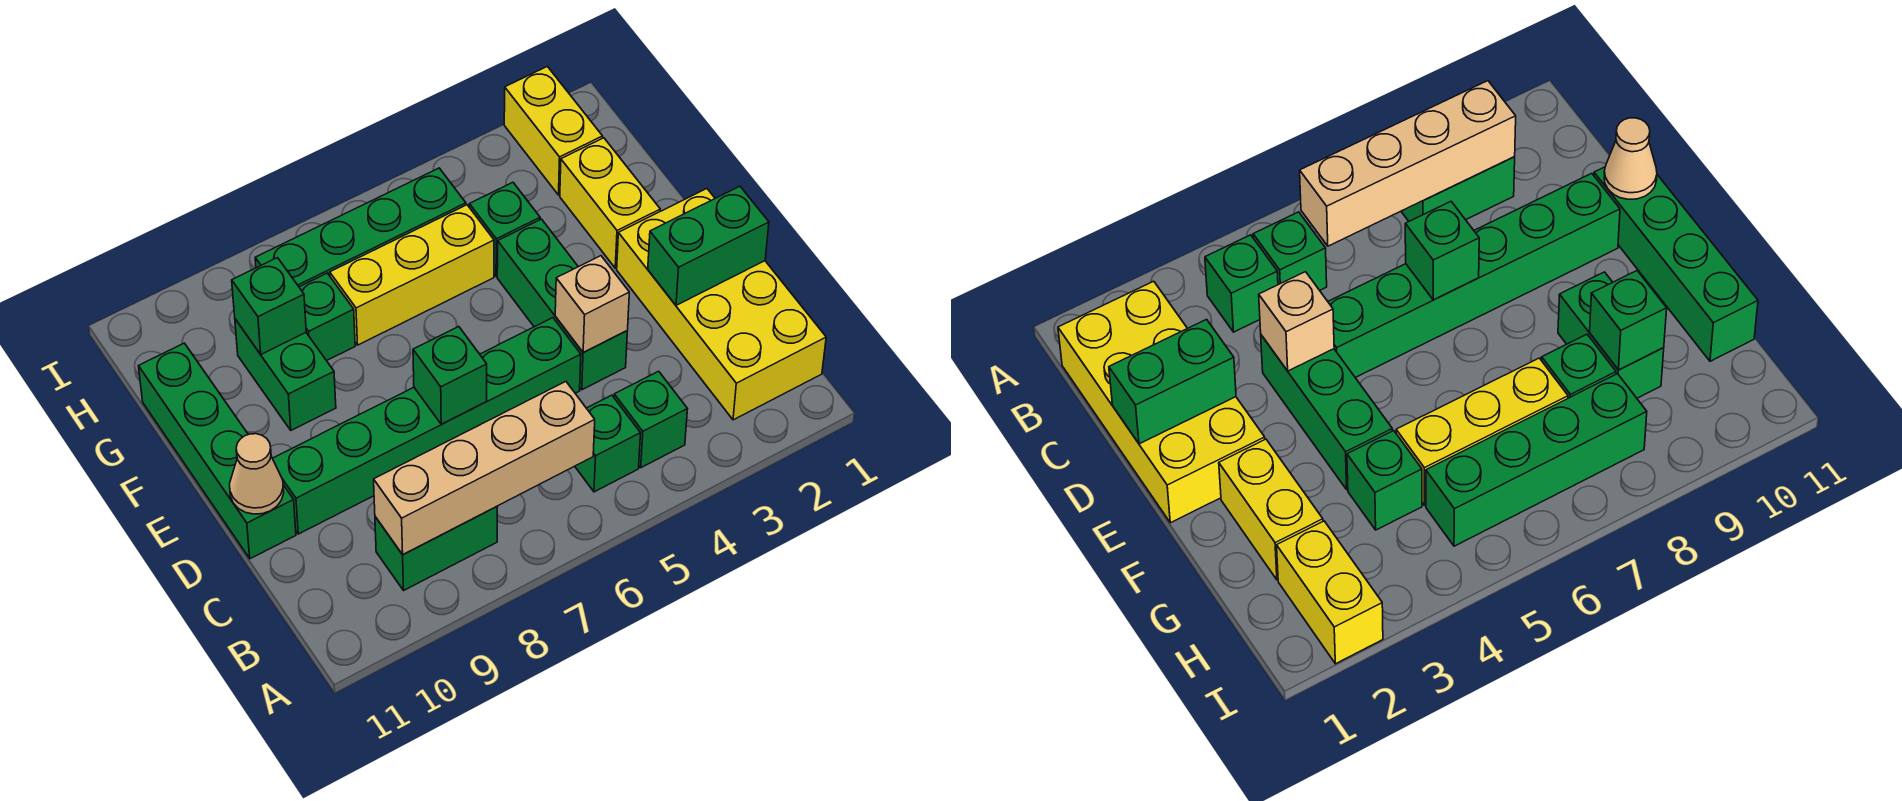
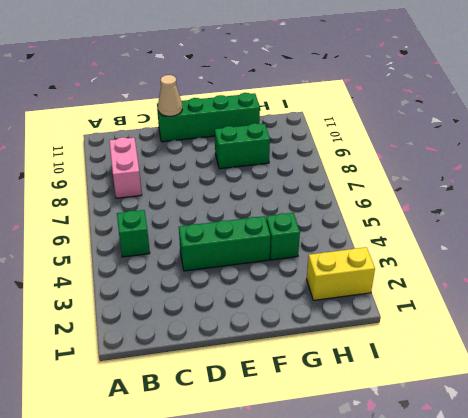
pink 1x2 brick [109,137,142,198] -> green 1x2 brick [375,506,497,590]
none -> yellow 2x4 brick [617,189,826,420]
none -> green 1x1 brick [614,371,687,468]
none -> green 1x6 brick [272,318,581,534]

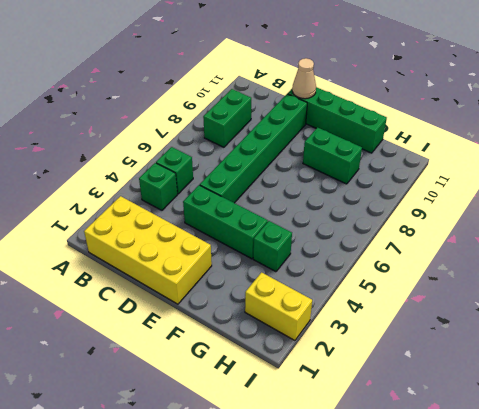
none -> yellow 1x2 brick [560,138,660,268]
none -> yellow 1x3 brick [330,205,494,345]
none -> green 1x1 brick [299,273,355,361]

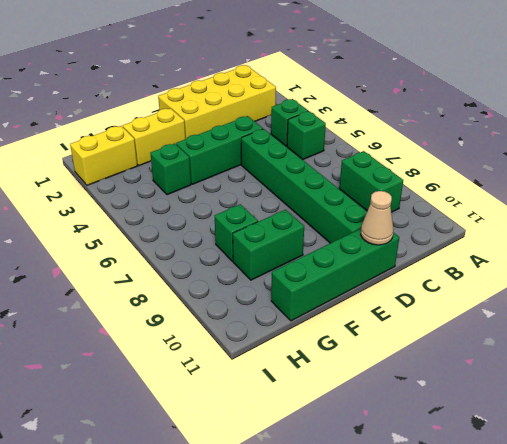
none -> yellow 1x3 brick [330,205,494,345]
none -> green 1x4 brick [255,168,466,287]
none -> tan 1x4 brick [374,382,595,555]

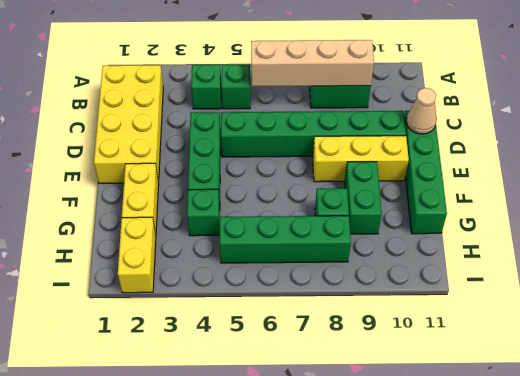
yellow 1x3 brick [313,136,409,182] -> yellow 1x3 brick moved to [330,205,494,345]
none -> green 1x2 brick [648,186,769,305]
none -> tan 1x1 brick [555,256,629,352]
none -> green 1x1 brick [413,327,487,424]

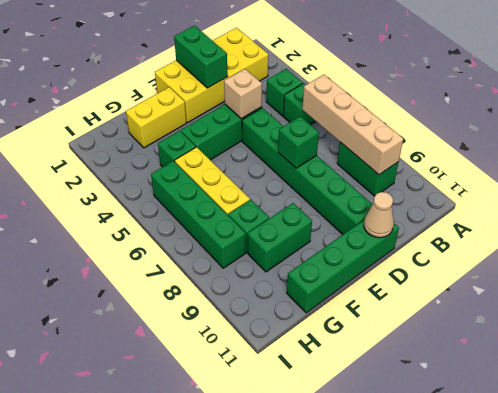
none -> yellow 1x2 brick [504,66,603,195]
none -> green 1x1 brick [232,258,306,354]

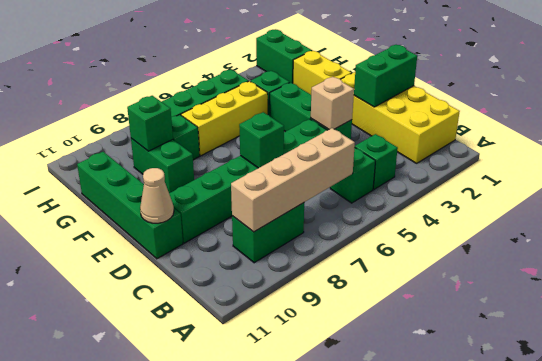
green 1x2 brick [256,30,312,83] -> yellow 1x2 brick [504,66,603,195]

